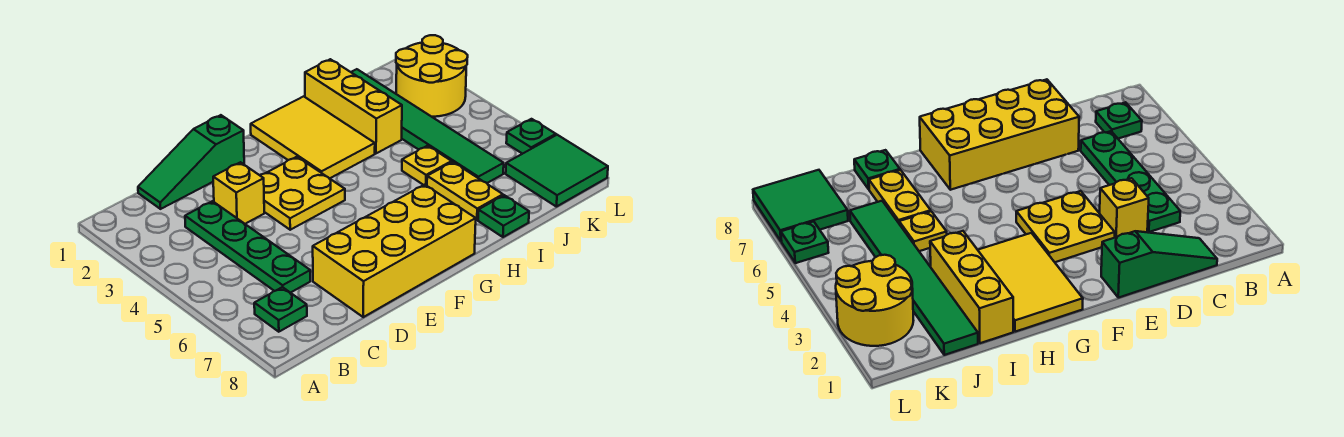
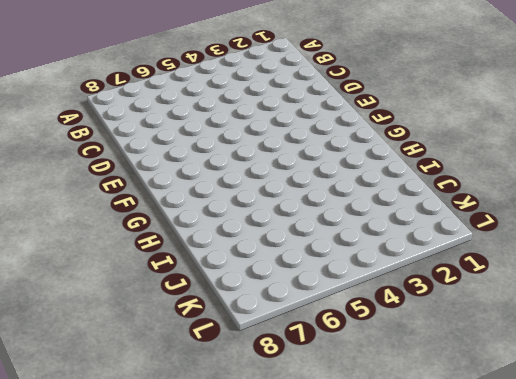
none -> green 1x1 plate [254,287,307,332]
none -> green 1x3 slope [138,115,244,209]
none -> green 1x4 plate [185,201,310,293]

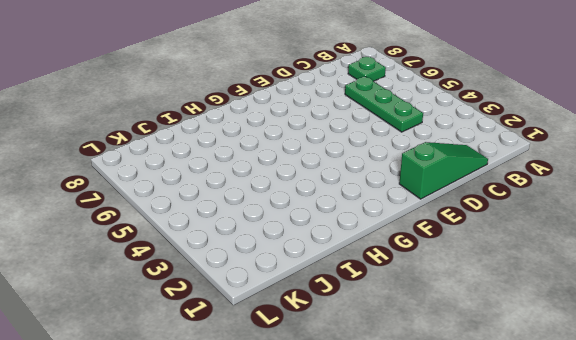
green 1x3 plate [345,77,423,132] -> green 1x4 plate [185,201,310,293]
none -> yellow 1x1 brick [213,162,264,224]
none -> yellow 2x4 brick [313,185,476,317]
none -> yellow 2x2 plate [260,157,345,230]

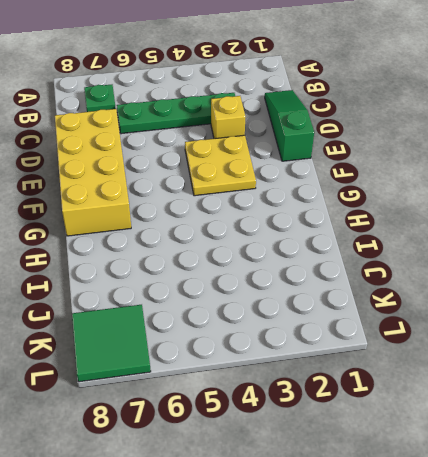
none -> yellow 2x3 tile [251,96,375,178]
none -> yellow 1x3 brick [305,59,402,153]
none -> yellow 1x1 plate [402,146,452,186]

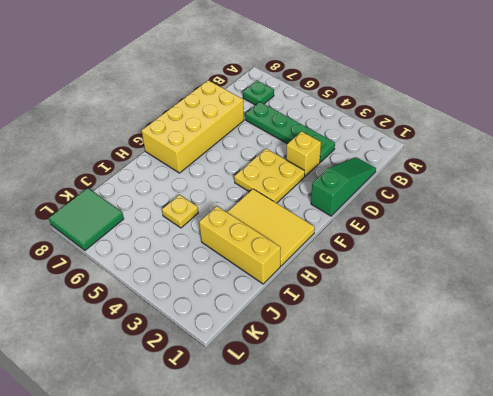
none -> yellow 1x2 plate [427,162,503,220]
none -> green 1x1 plate [478,195,529,237]
none -> green 1x6 tile [351,69,504,183]

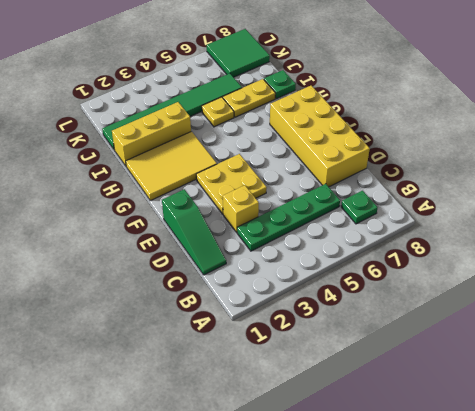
none -> yellow 2x2 round brick [396,35,468,117]
none -> green 1x1 plate [506,119,556,154]

